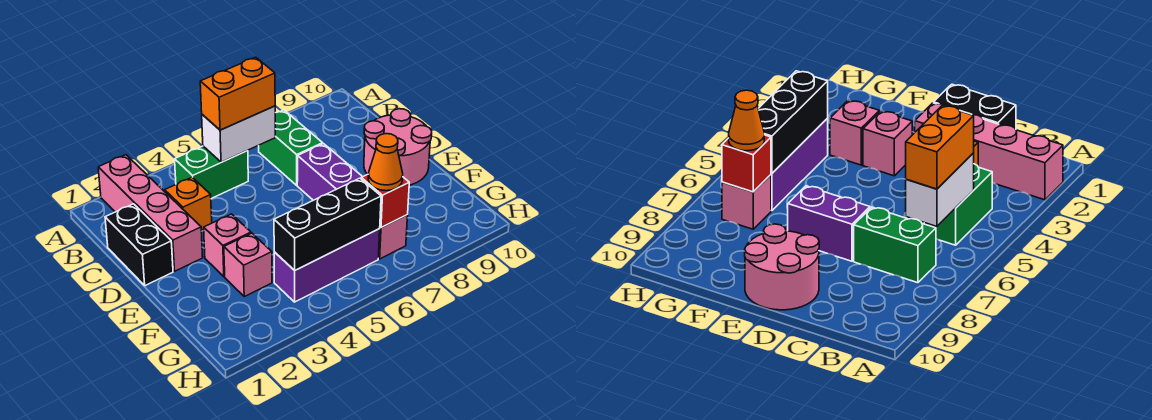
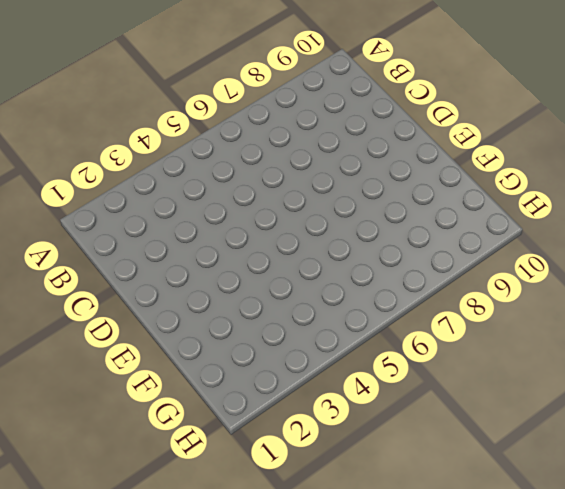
none -> pink 1x4 brick [98,155,203,271]
none -> green 1x2 brick [175,146,248,199]
none -> green 1x2 brick [259,110,323,185]

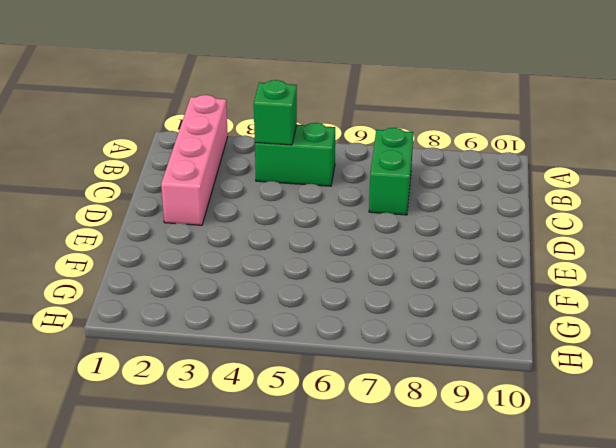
green 1x1 brick [254,80,297,145] -> none
none -> black 1x2 brick [105,204,173,286]
none -> orange 1x1 brick [165,177,212,230]
none -> purple 1x2 brick [297,144,362,200]

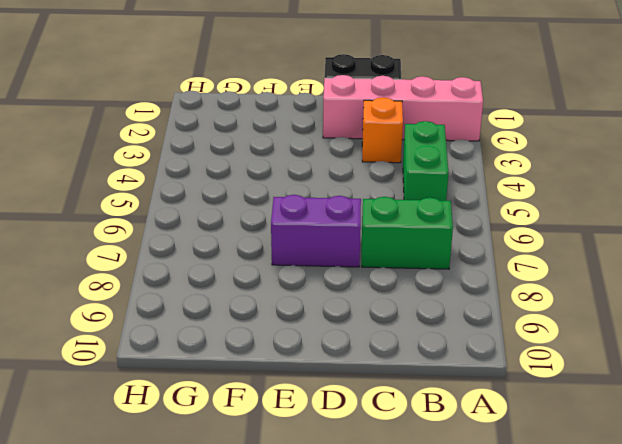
none -> pink 2x2 round brick [364,109,432,185]
none -> pink 1x1 brick [204,214,251,277]
none -> pink 1x1 brick [224,233,272,297]

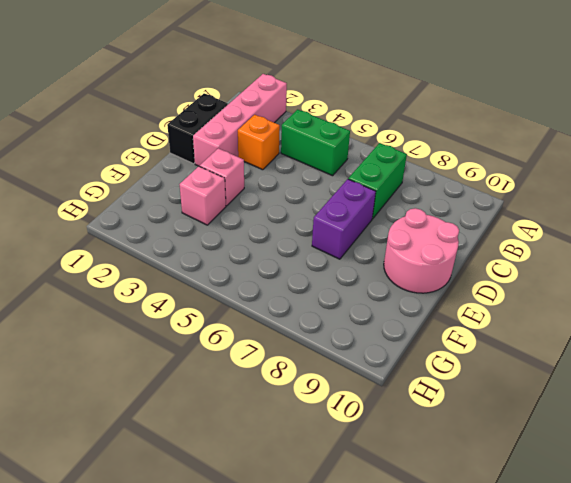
none -> purple 1x3 brick [274,229,380,302]
none -> pink 1x1 brick [378,215,408,259]
none -> white 1x2 brick [202,106,275,162]

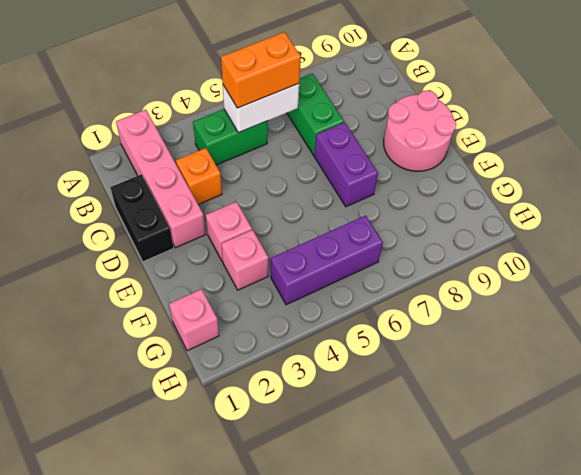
pink 1x1 brick [169,289,219,351] -> pink 1x1 brick moved to [378,215,408,259]
none -> black 1x3 brick [274,178,381,270]
none -> red 1x1 brick [361,175,409,228]
none -> orange 1x1 cone [368,134,403,191]

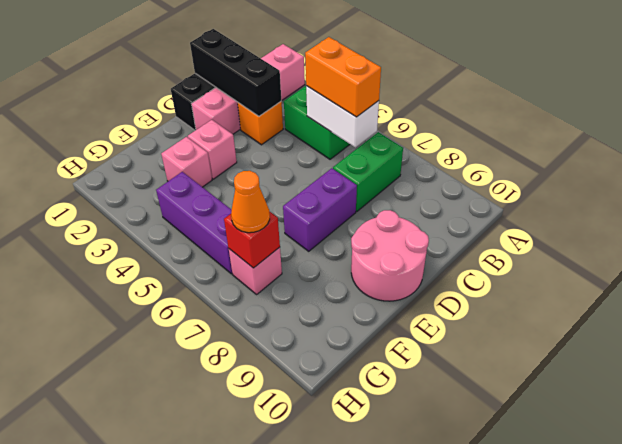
black 1x3 brick [190,29,281,116] -> black 1x3 brick moved to [274,178,381,270]

